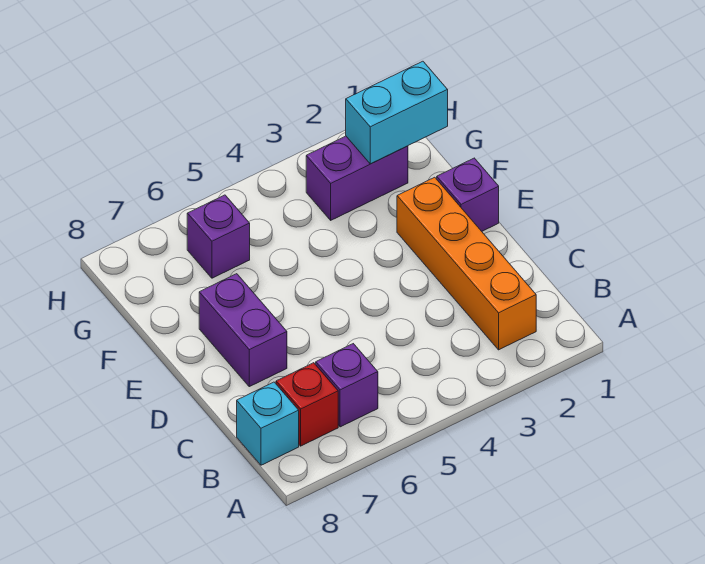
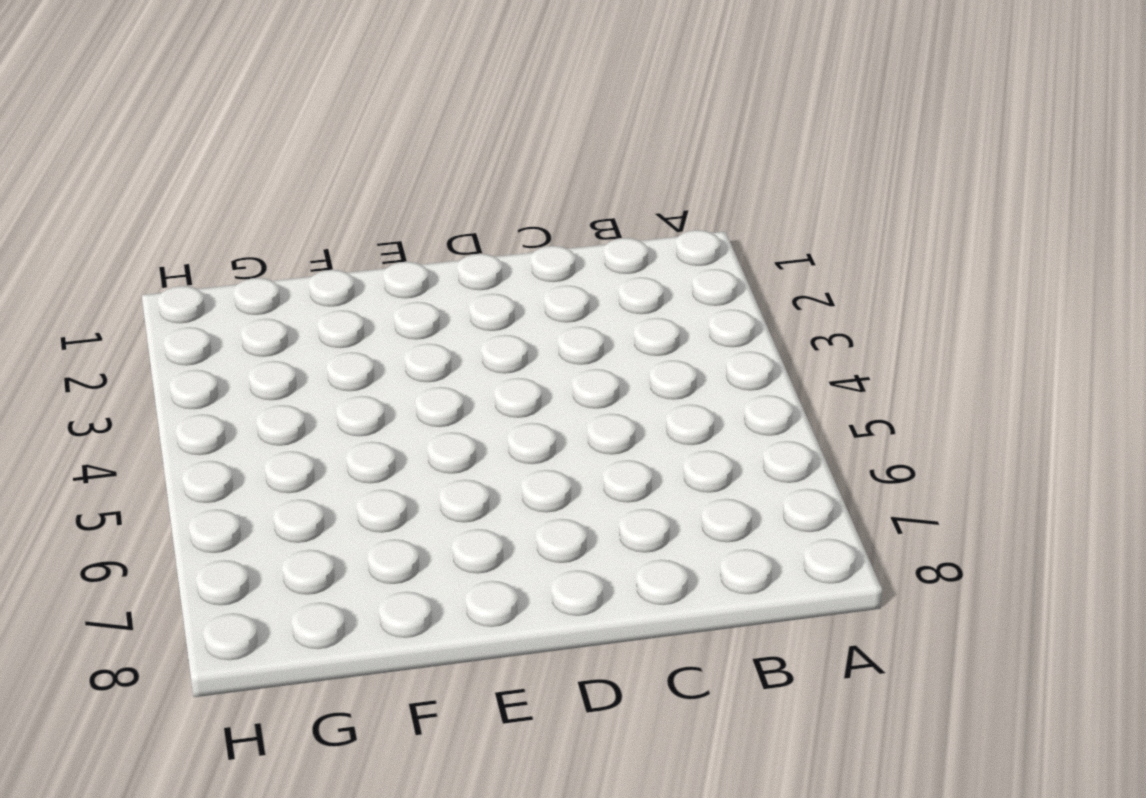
none -> orange 1x4 brick [397,177,536,350]
none -> purple 1x1 brick [316,344,378,427]

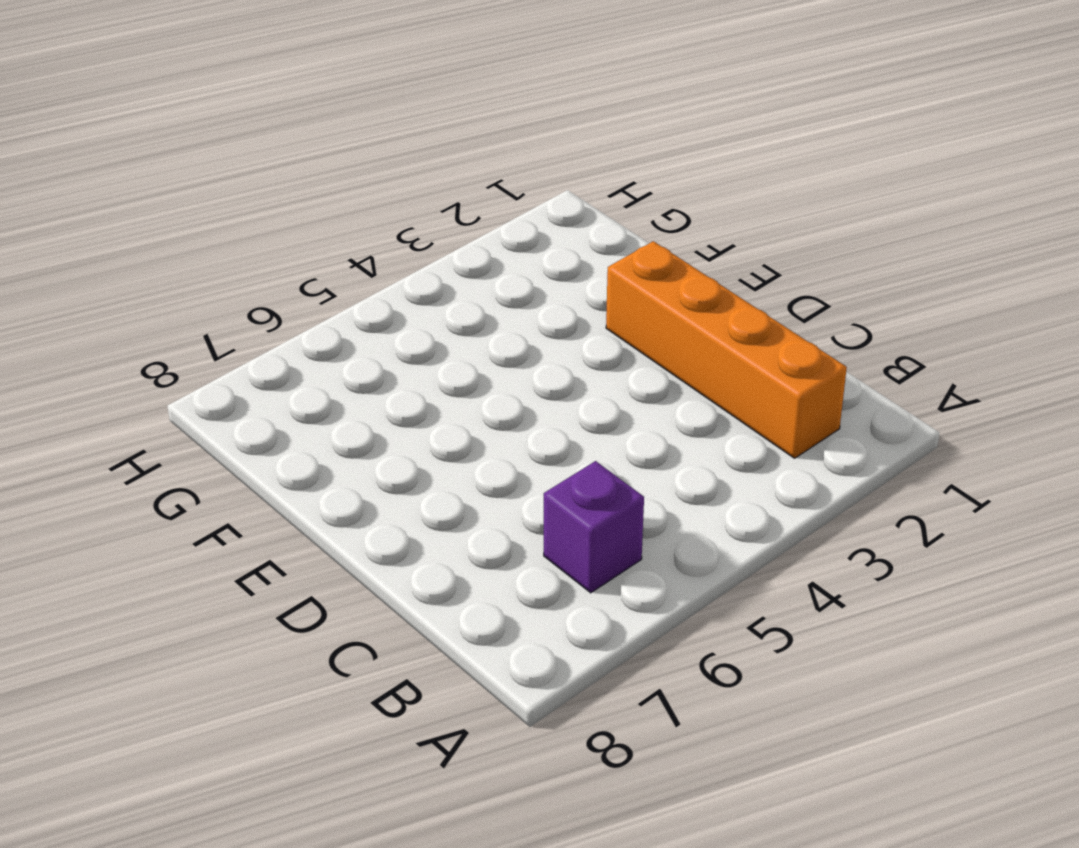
none -> red 1x1 brick [276,363,338,446]
none -> cyan 1x1 brick [237,382,299,465]

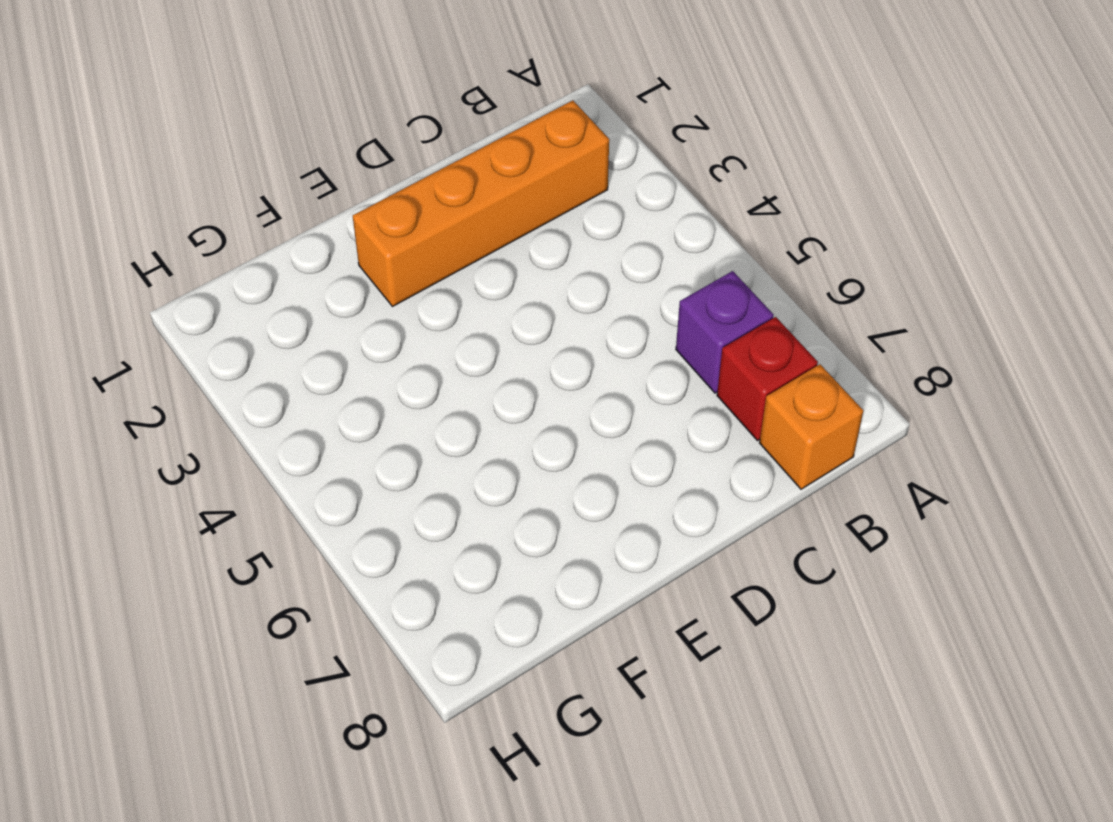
orange 1x1 brick [760,364,863,489] -> cyan 1x1 brick [237,382,299,465]
none -> purple 1x2 brick [199,274,287,387]
none -> purple 1x1 brick [437,158,499,231]

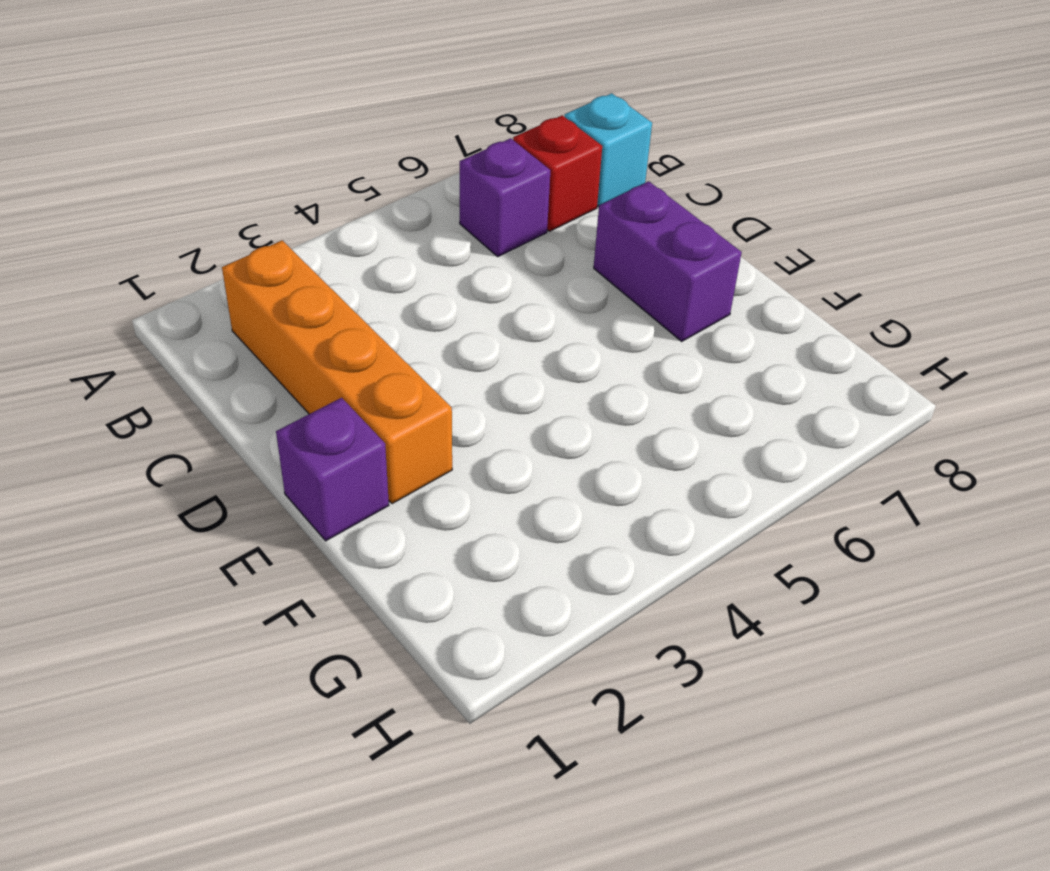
none -> purple 1x2 brick [306,136,408,220]
none -> purple 1x1 brick [187,195,250,278]

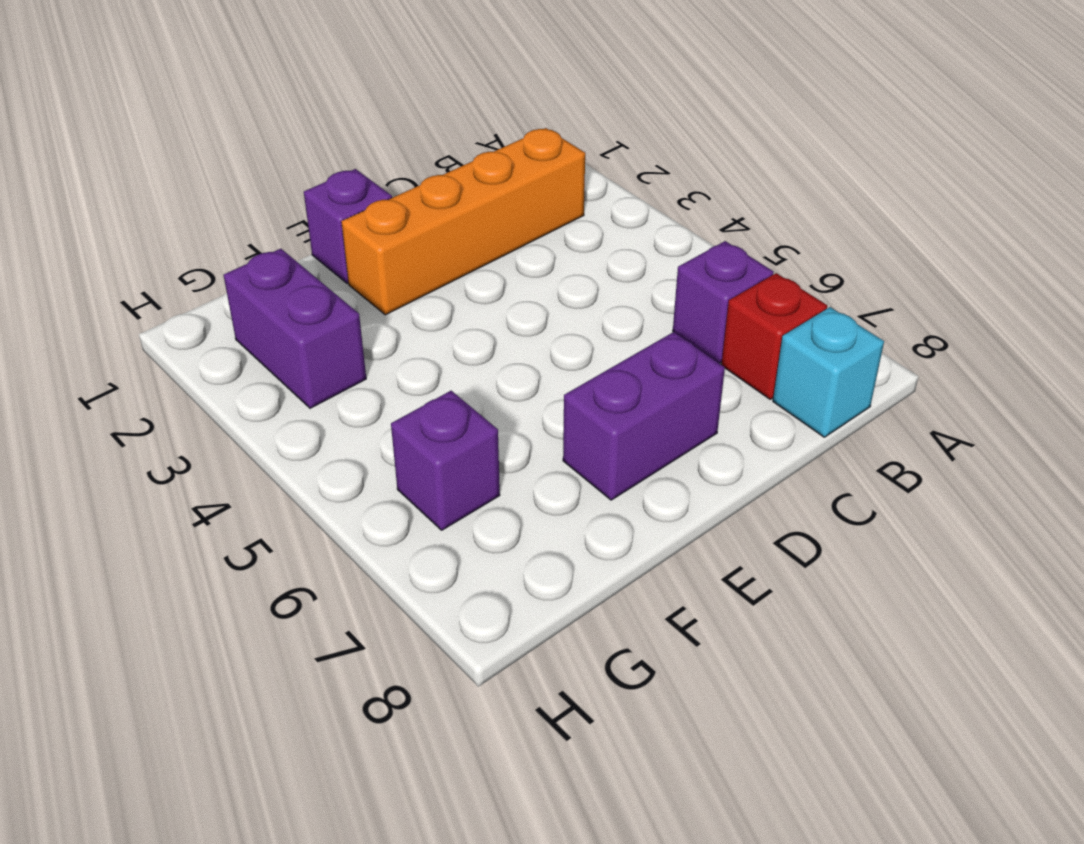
none -> cyan 1x2 brick [346,61,448,164]

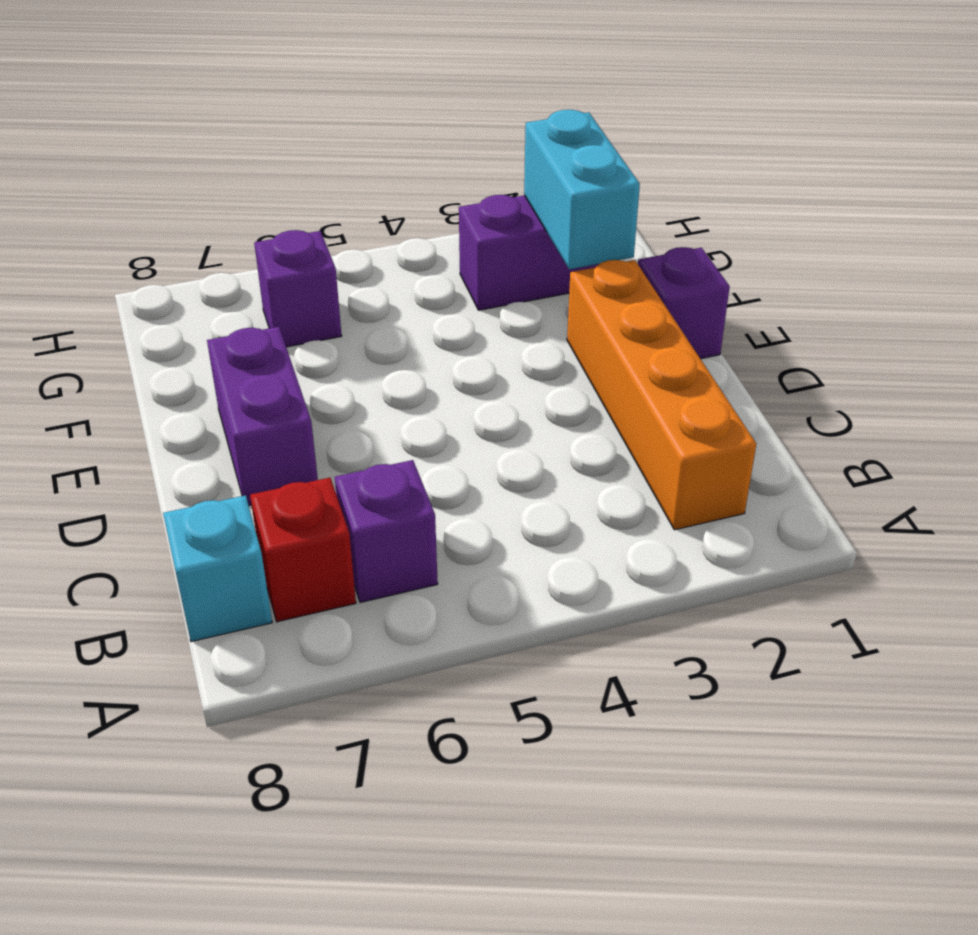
cyan 1x2 brick [524,110,640,269] -> cyan 1x2 brick turned to [346,61,448,164]

